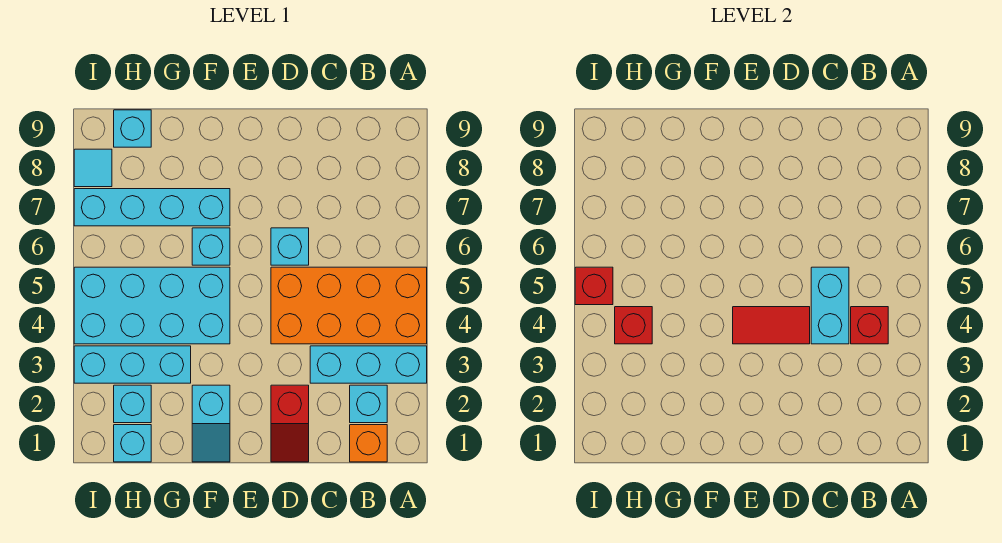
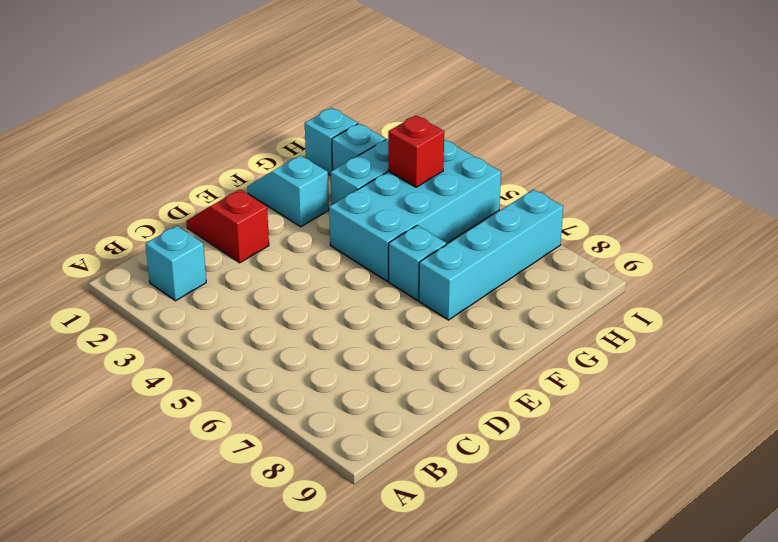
none -> cyan 1x3 brick [310,346,427,383]
none -> orange 2x4 brick [271,267,427,344]
none -> orange 1x1 brick [350,425,387,462]

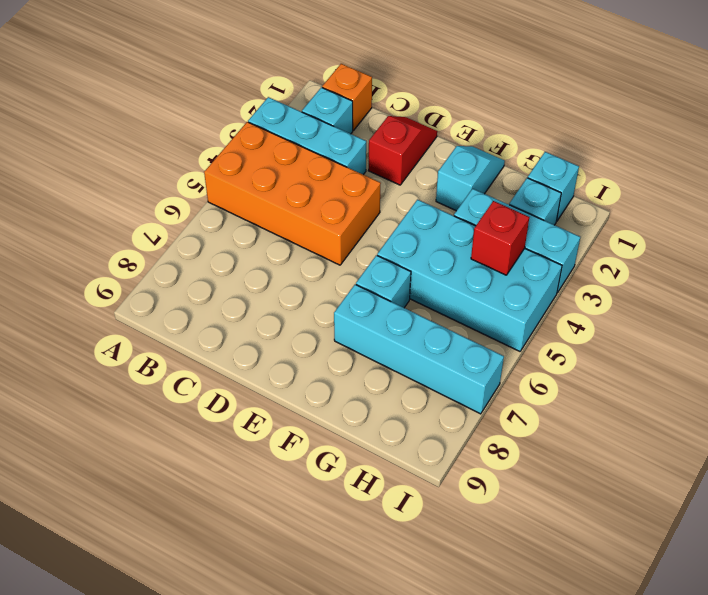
none -> cyan 1x1 brick [271,228,309,265]
none -> cyan 1x1 brick [114,110,151,147]
none -> cyan 1x1 tile [74,149,112,187]

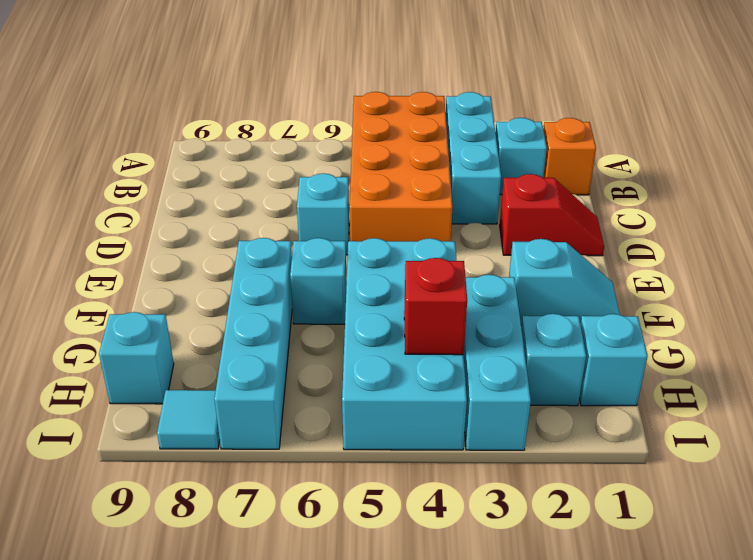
none -> red 1x1 brick [851,307,888,344]
none -> cyan 1x2 brick [811,267,849,344]
none -> red 1x2 tile [733,307,810,344]

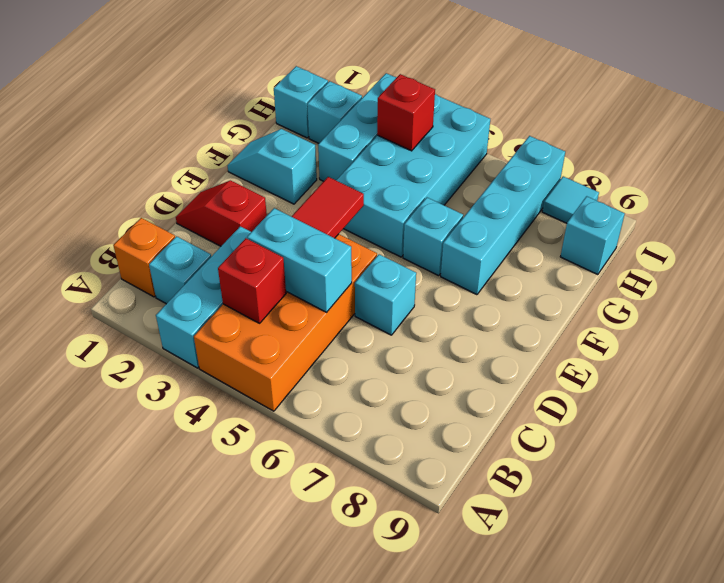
none -> red 1x1 brick [575,267,613,305]

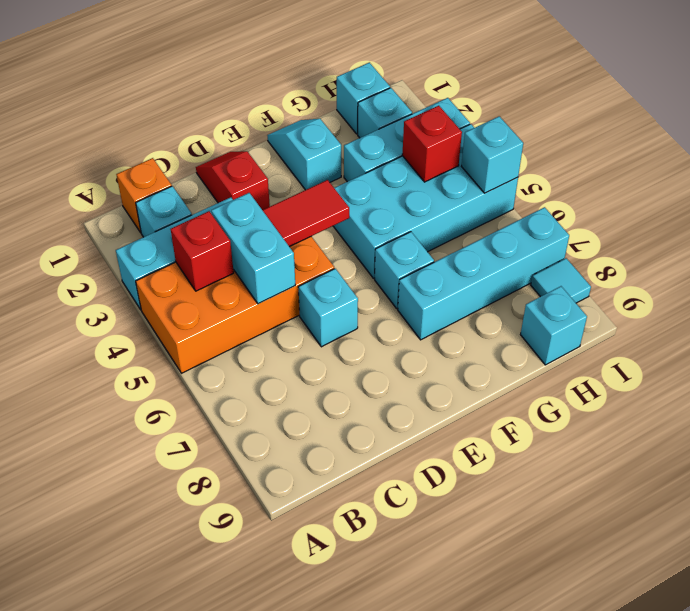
cyan 1x1 brick [461,116,523,193] -> red 1x1 brick [575,267,613,305]

